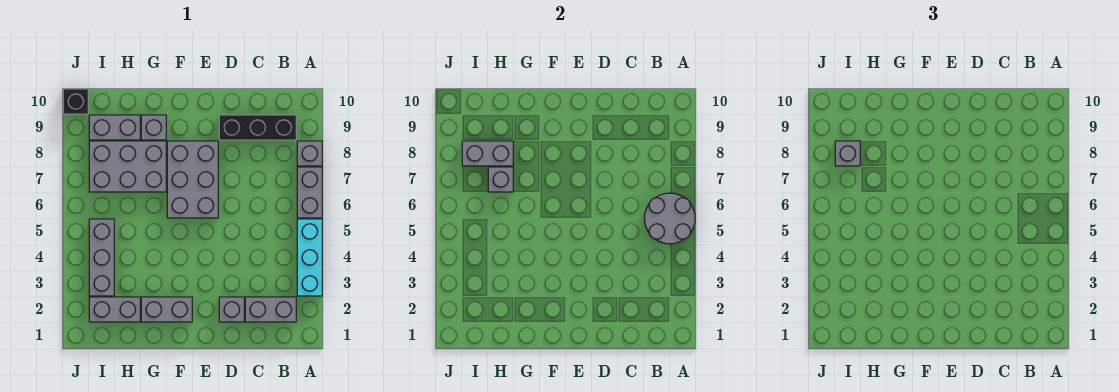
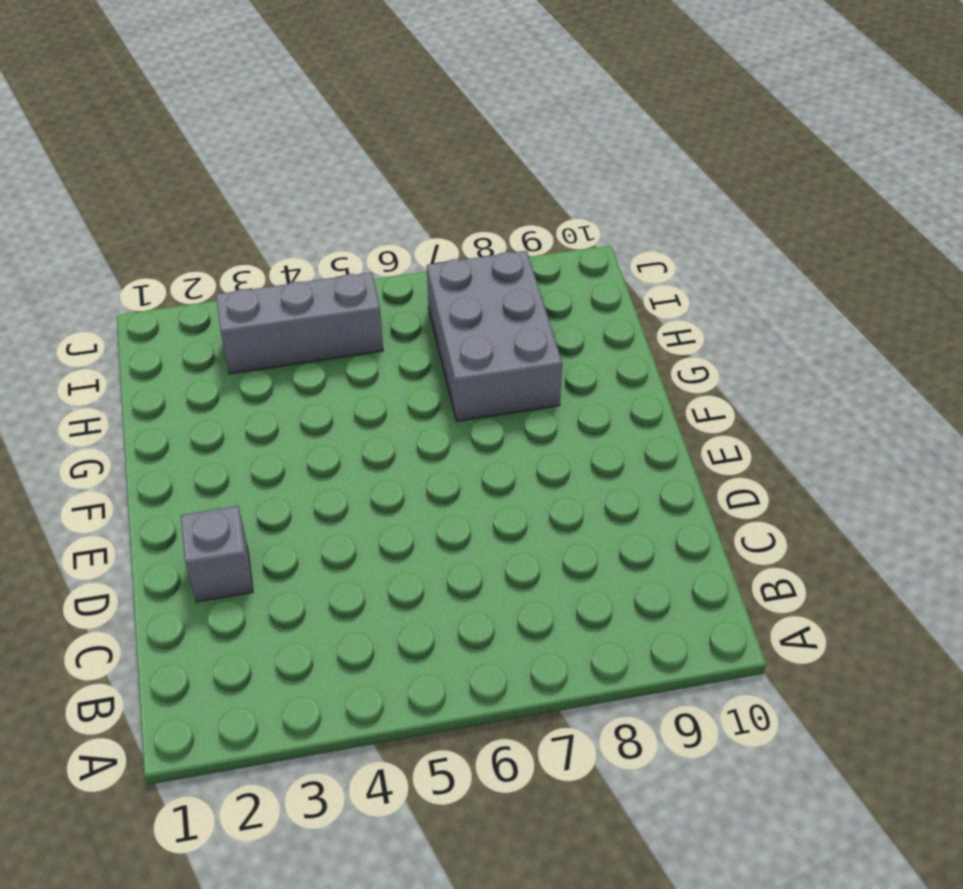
none -> cyan 1x3 brick [297,219,322,296]
none -> grey 1x2 brick [297,167,322,218]
none -> grey 1x1 brick [297,141,322,166]

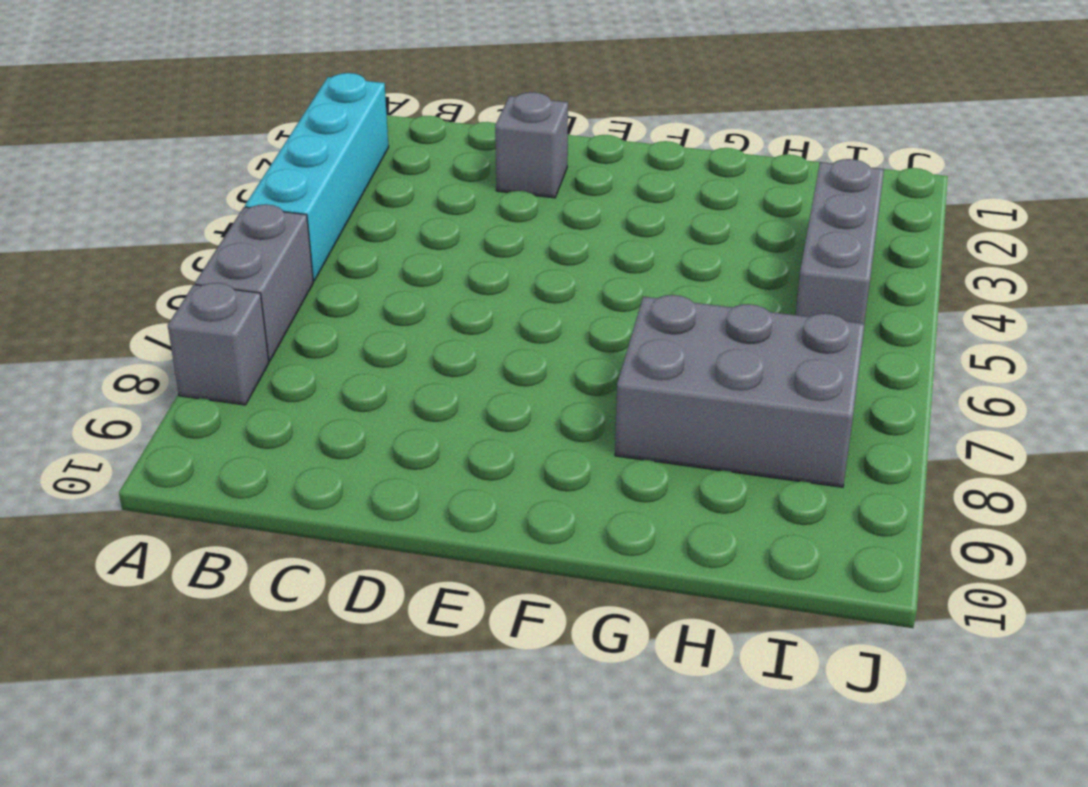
cyan 1x4 brick [245,73,389,281] -> cyan 1x3 brick [297,219,322,296]
none -> grey 1x2 brick [245,297,296,322]
none -> black 1x3 brick [219,115,296,140]
none -> grey 2x3 brick [167,141,218,218]

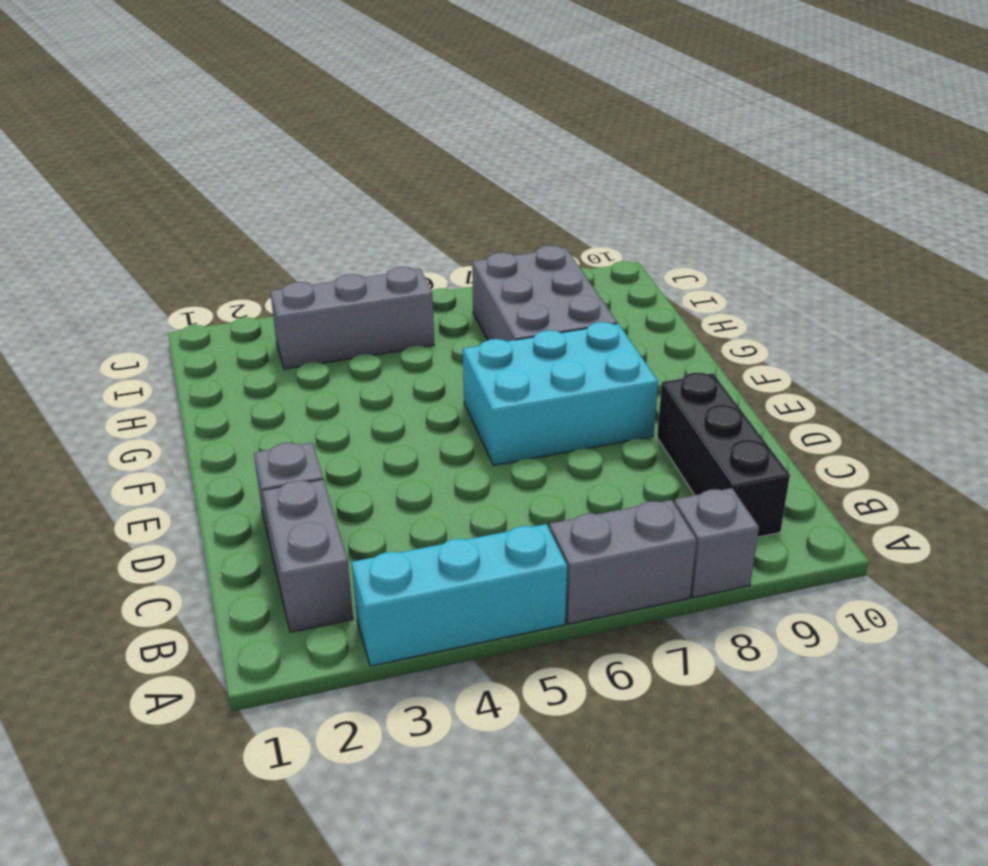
cyan 2x3 brick [463,322,658,465] -> grey 2x3 brick [167,141,218,218]
none -> grey 1x2 brick [141,297,192,322]
none -> grey 1x1 brick [141,115,166,140]
none -> grey 1x2 brick [89,297,140,322]

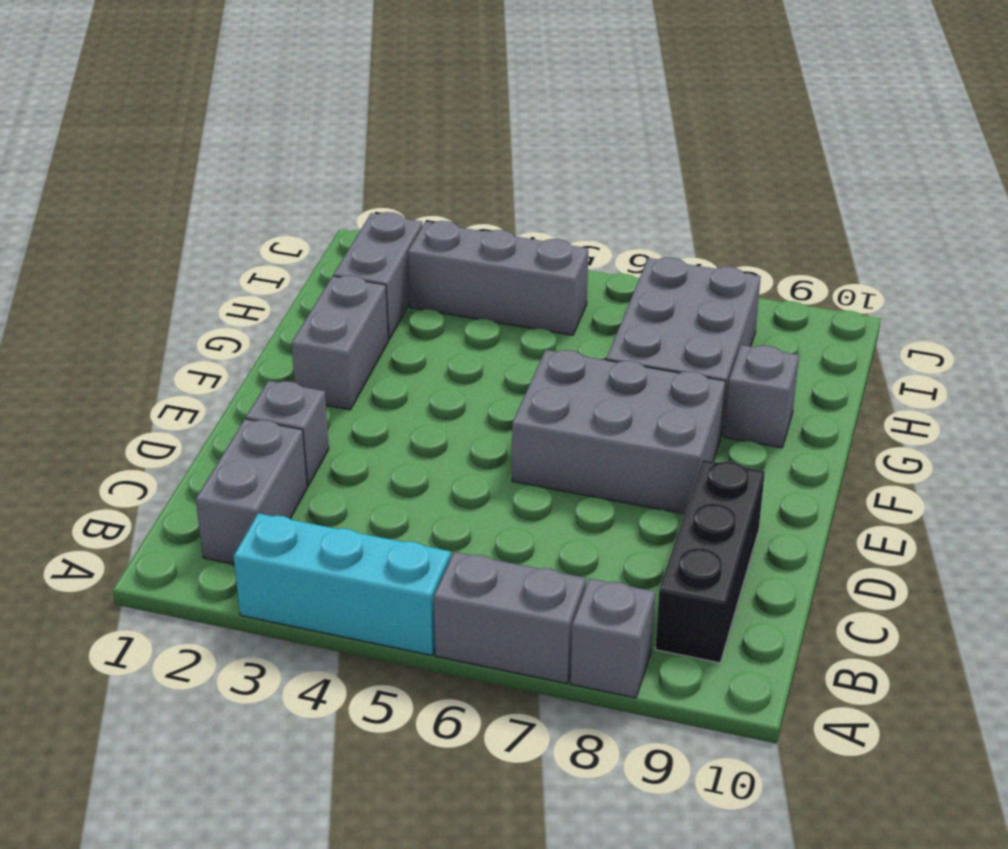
none -> grey 1x2 brick [89,115,140,140]
none -> black 1x1 brick [63,89,88,114]
none -> grey 2x2 round brick [644,193,695,244]

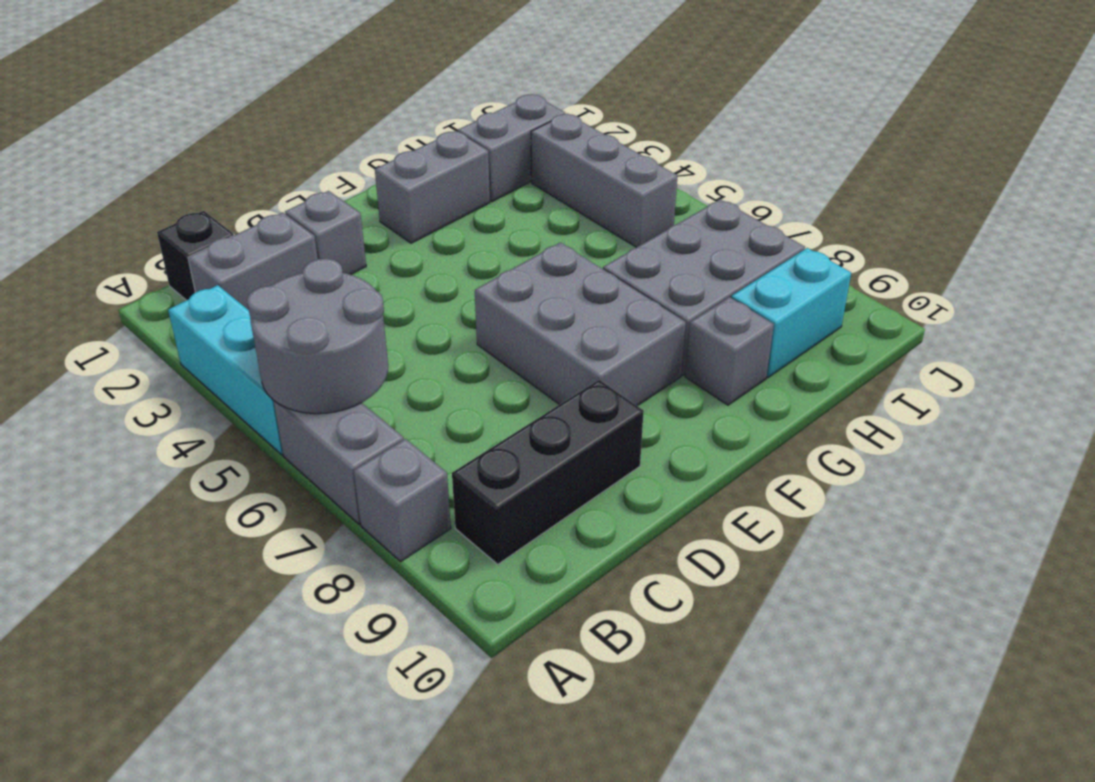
black 1x1 brick [157,211,234,300] -> black 1x1 brick moved to [63,89,88,114]
cyan 1x2 brick [731,248,851,377] -> grey 1x2 brick [89,115,140,140]
none -> grey 1x1 brick [488,167,513,192]
none -> grey 1x2 brick [462,141,513,166]
none -> grey 1x1 brick [835,141,860,166]

